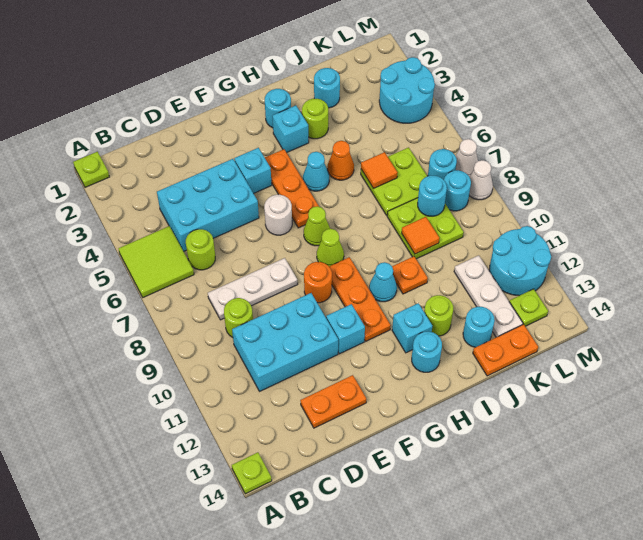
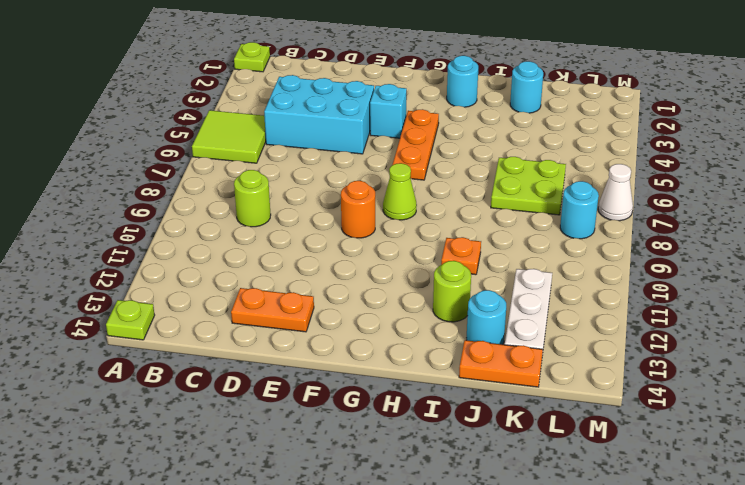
none -> lime 1x1 round brick [186,229,215,270]
none -> white 1x3 plate [208,258,298,320]
none -> cyan 2x3 brick [232,293,338,391]
none -> white 1x1 round brick [264,195,292,235]

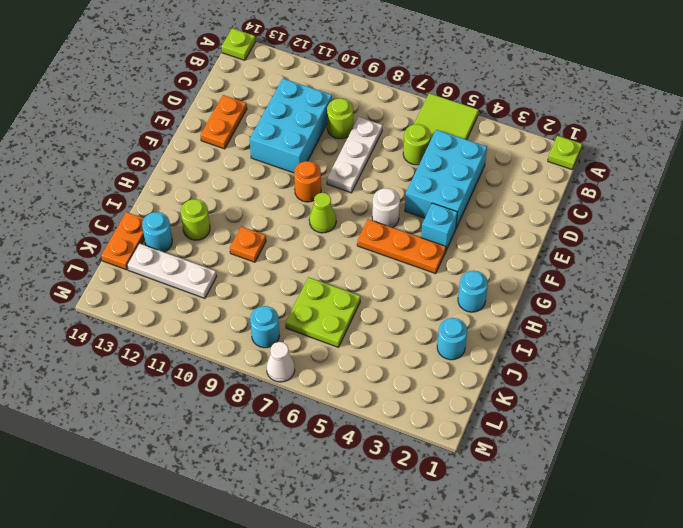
none -> cyan 1x1 brick [326,304,365,354]
none -> lime 1x1 cone [304,206,330,246]
none -> orange 1x3 plate [329,257,391,341]
none -> cyan 1x1 brick [272,105,309,153]

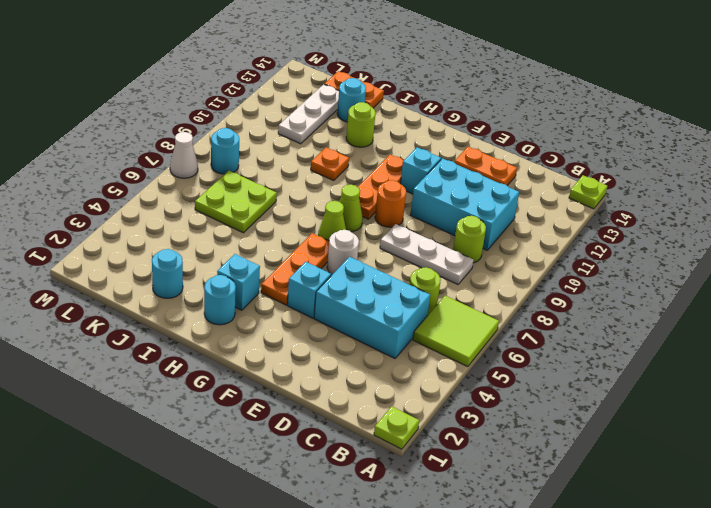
none -> cyan 1x1 cone [303,152,329,191]
none -> cyan 1x1 cone [369,262,397,302]
none -> cyan 1x1 brick [392,303,432,353]
none -> cyan 1x1 round brick [412,332,442,372]

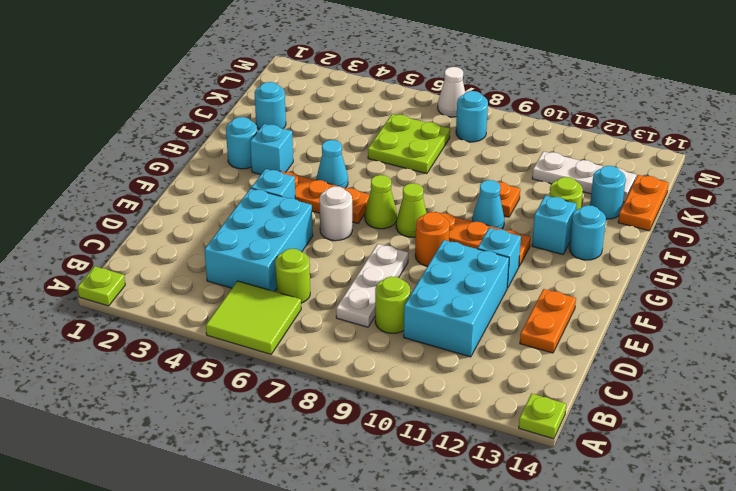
none -> lime 1x1 round brick [302,99,328,139]
none -> orange 1x1 cone [328,141,354,180]
none -> lime 2x2 plate [387,198,464,259]
none -> cyan 2x2 round brick [379,57,435,123]

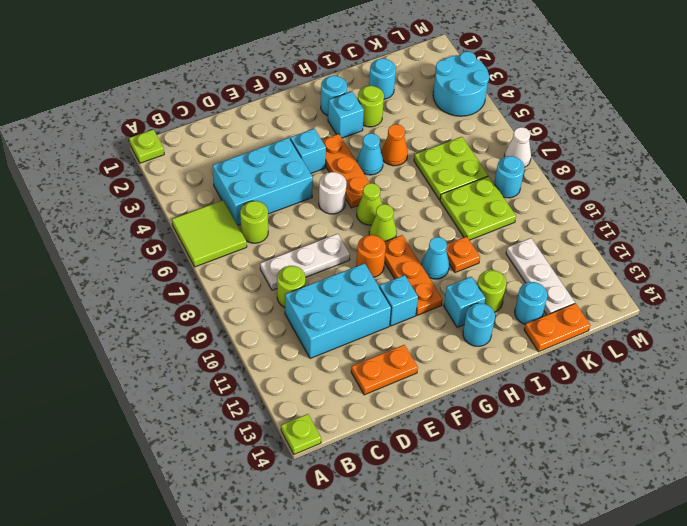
none -> cyan 1x1 round brick [428,149,457,180]
none -> cyan 2x2 round brick [489,226,551,296]
none -> lime 1x1 plate [509,289,548,326]
none -> white 1x1 cone [469,160,493,200]

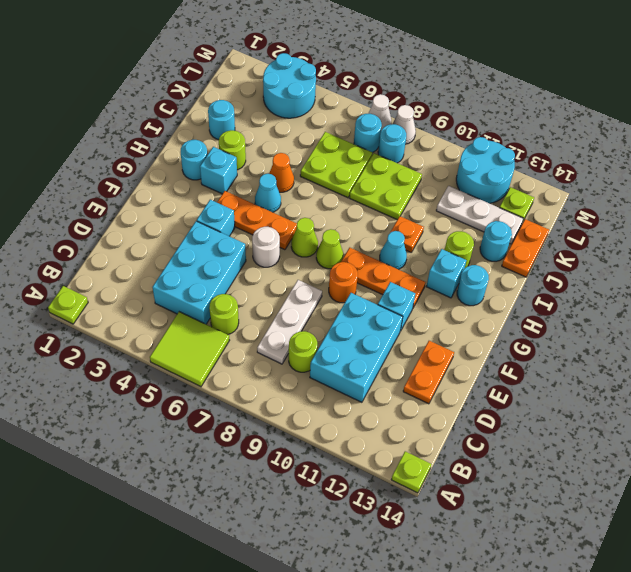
none -> orange 1x1 tile [361,152,398,188]
none -> orange 1x1 tile [402,217,439,254]
none -> cyan 1x1 round brick [418,176,447,216]

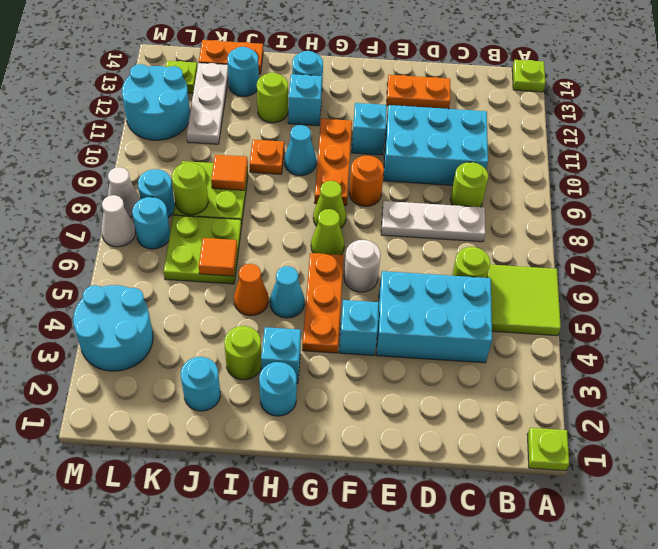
lime 1x1 round brick [172,163,208,215] -> cyan 1x1 round brick [418,176,447,216]

